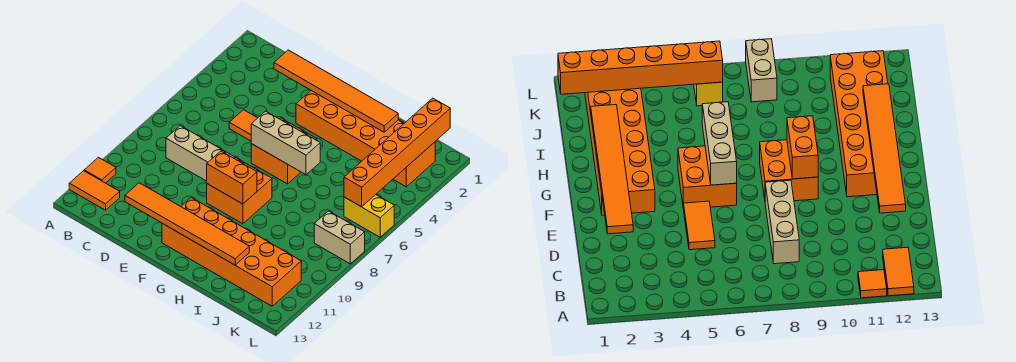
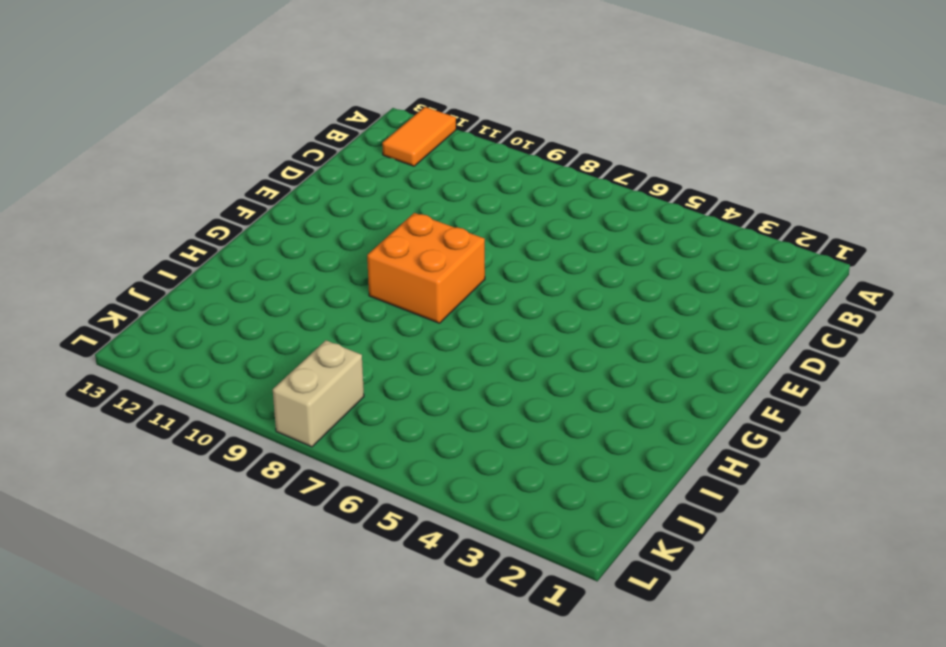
none -> orange 1x1 tile [84,157,116,183]
none -> tan 1x3 brick [166,126,235,181]
none -> orange 1x2 tile [229,110,257,141]

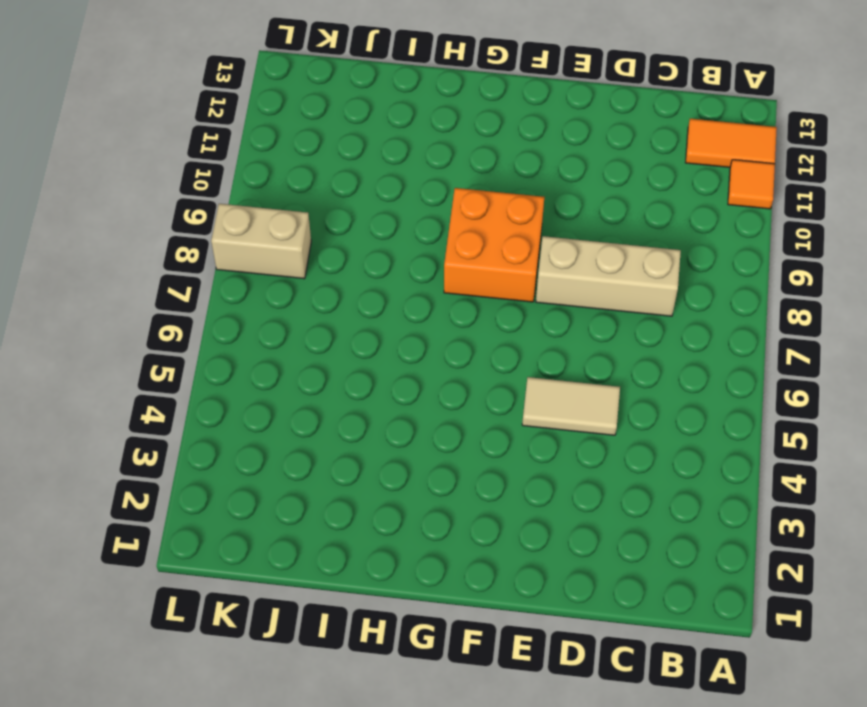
tan 1x2 tile [522,377,620,435] -> orange 1x2 tile [229,110,257,141]
none -> orange 2x6 brick [296,91,435,187]
none -> orange 2x2 brick [251,118,317,184]
none -> orange 2x6 brick [162,198,301,306]

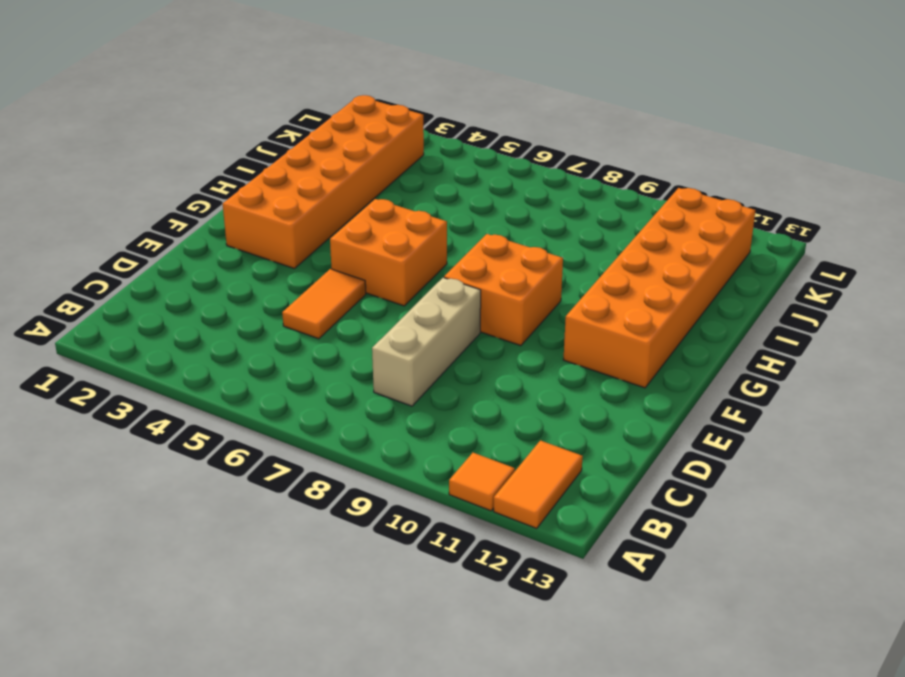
none -> yellow 1x2 brick [344,195,394,237]
none -> tan 1x2 brick [314,211,365,264]
none -> orange 1x6 tile [274,50,398,132]

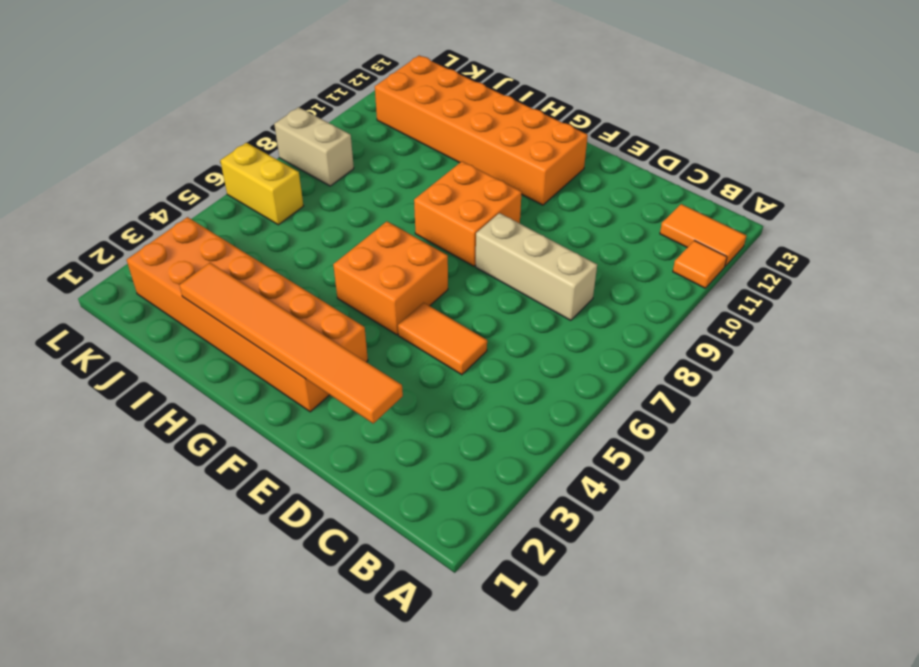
none -> orange 1x6 tile [125,183,249,265]
none -> tan 1x3 brick [251,111,320,175]
none -> orange 1x2 brick [207,151,257,204]

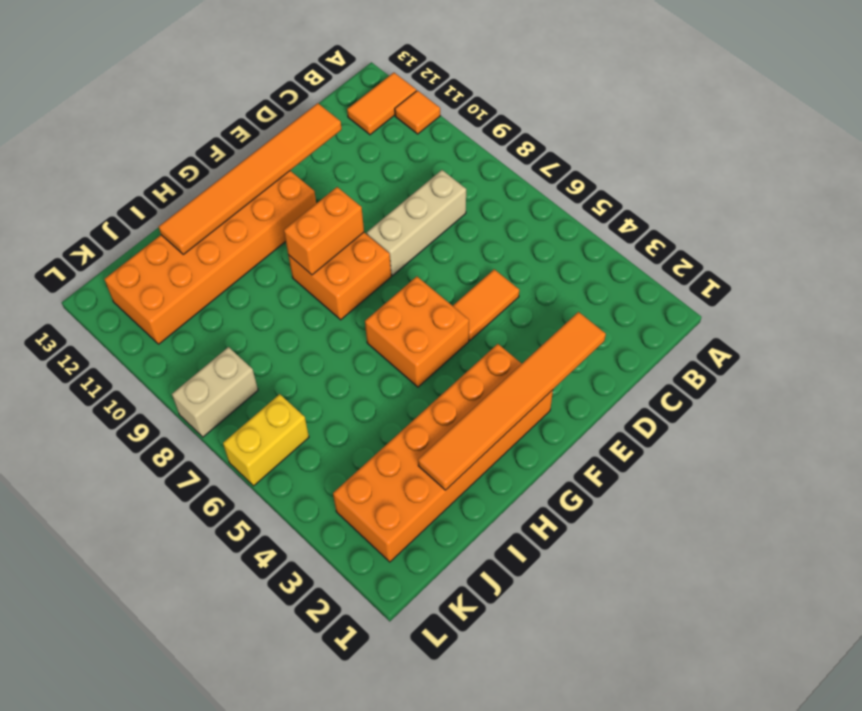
none -> tan 1x3 brick [251,111,320,175]
none -> orange 1x6 brick [344,98,450,207]

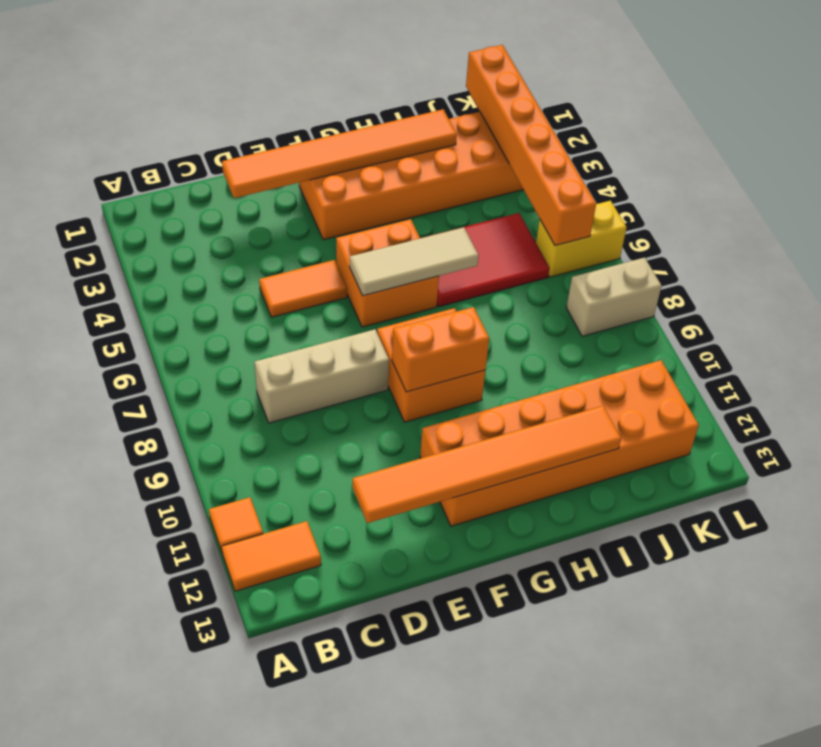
tan 1x3 tile [350,227,479,296] -> tan 1x3 brick [251,111,320,175]
red 2x3 tile [422,213,549,307] -> none

